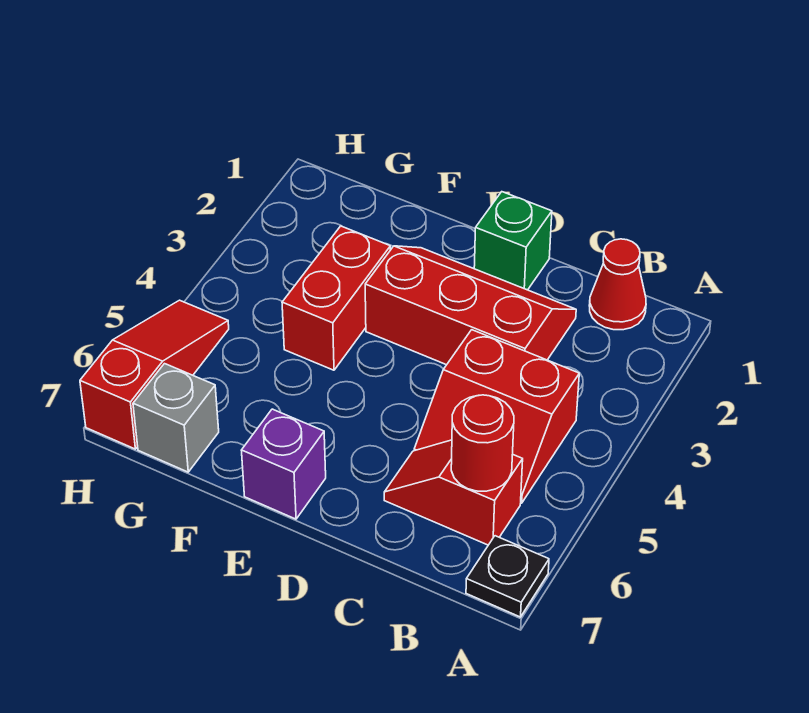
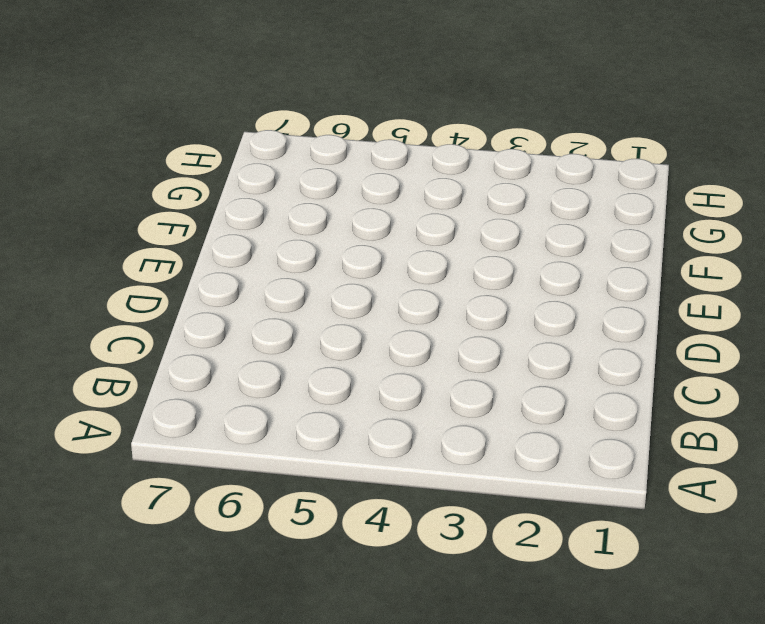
none -> black 1x1 plate [466,536,549,617]
none -> red 1x1 cone [589,239,646,330]

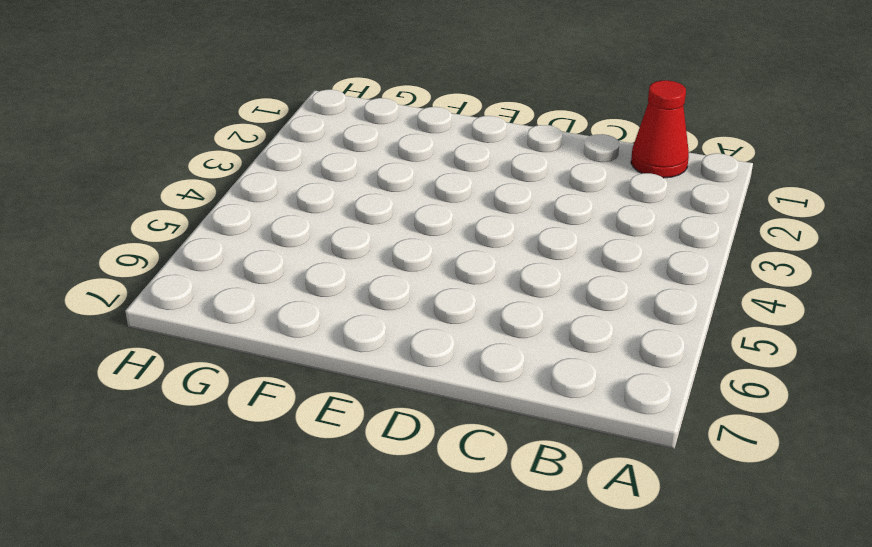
none -> black 1x1 plate [466,536,549,617]
none -> red 2x2 slope [414,330,579,503]

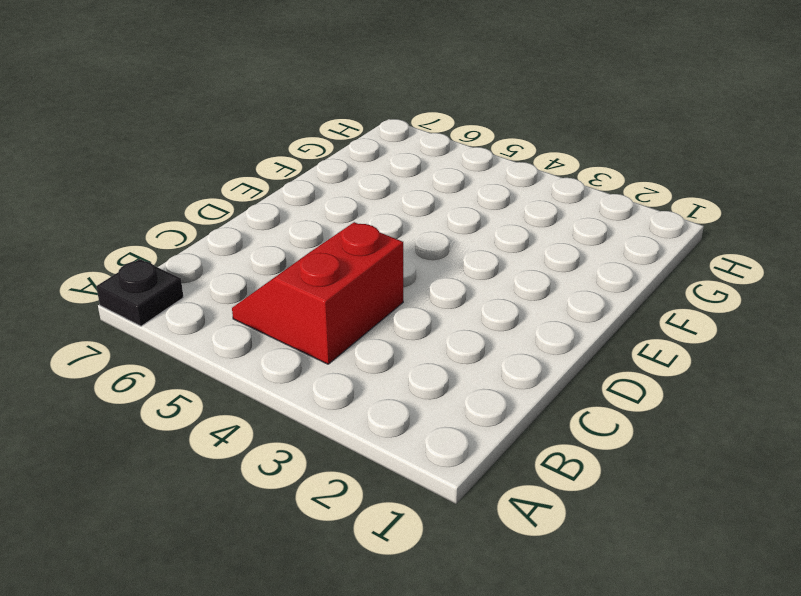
none -> red 1x1 cone [589,239,646,330]
none -> red 1x2 slope [384,440,523,545]

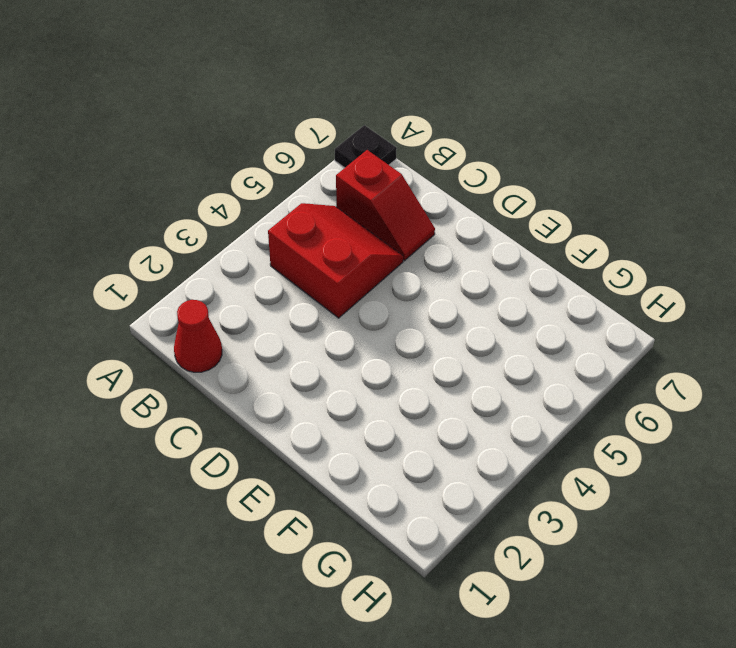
none -> red 2x3 slope [365,246,576,365]
none -> green 1x1 brick [474,192,552,290]

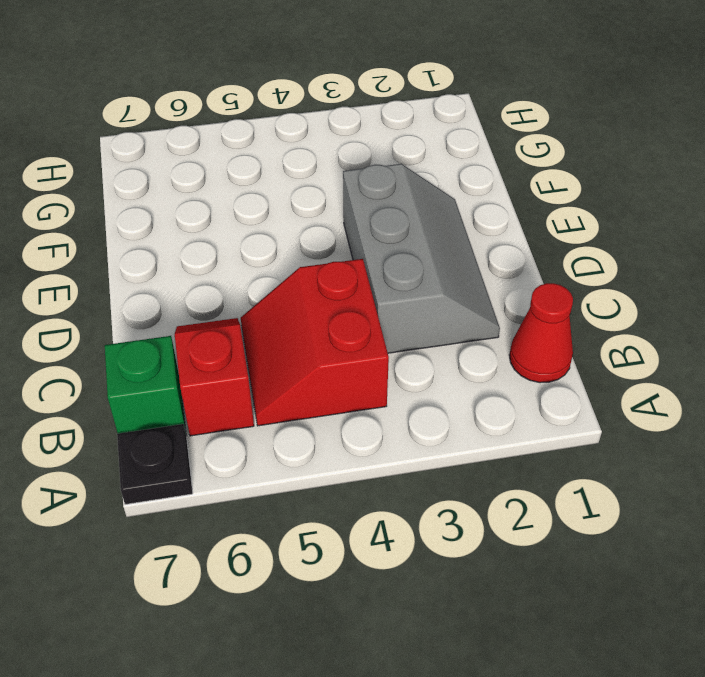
green 1x1 brick [105,336,186,434] -> green 1x1 brick moved to [474,192,552,290]
grey 2x3 slope [343,164,500,353] -> red 2x3 slope [365,246,576,365]
none -> purple 1x1 brick [241,409,326,519]
none -> red 1x2 brick [282,226,390,370]

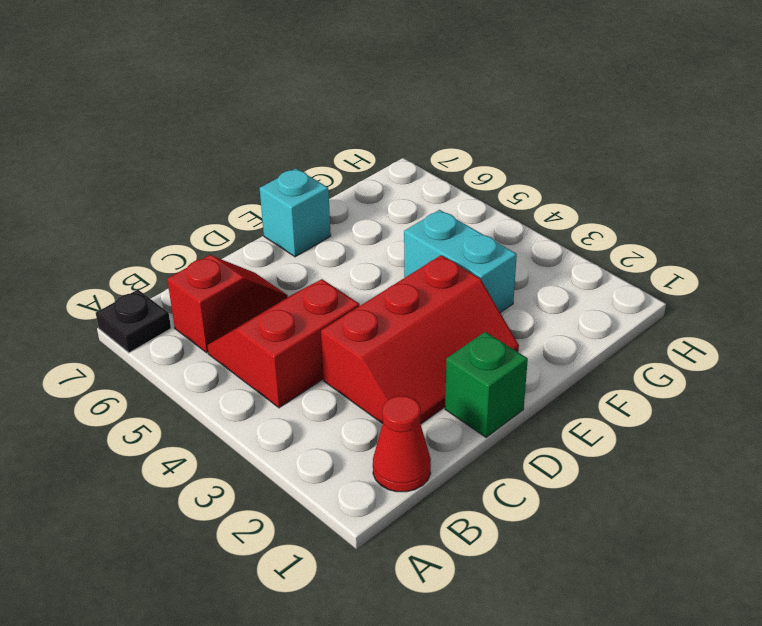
cyan 1x1 brick [260,169,331,257] -> purple 1x1 brick [241,409,326,519]
cyan 1x2 brick [404,210,517,313] -> red 1x2 brick [282,226,390,370]
none -> grey 1x1 brick [133,364,219,472]
none -> red 1x3 slope [80,300,229,449]

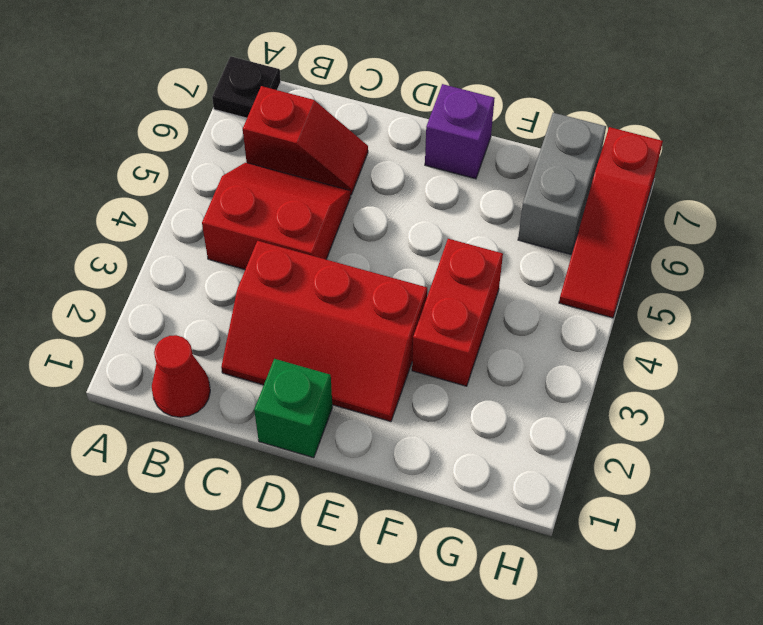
grey 1x2 brick [518,113,606,254] -> grey 1x1 brick [133,364,219,472]
none -> red 1x1 round brick [451,395,514,491]

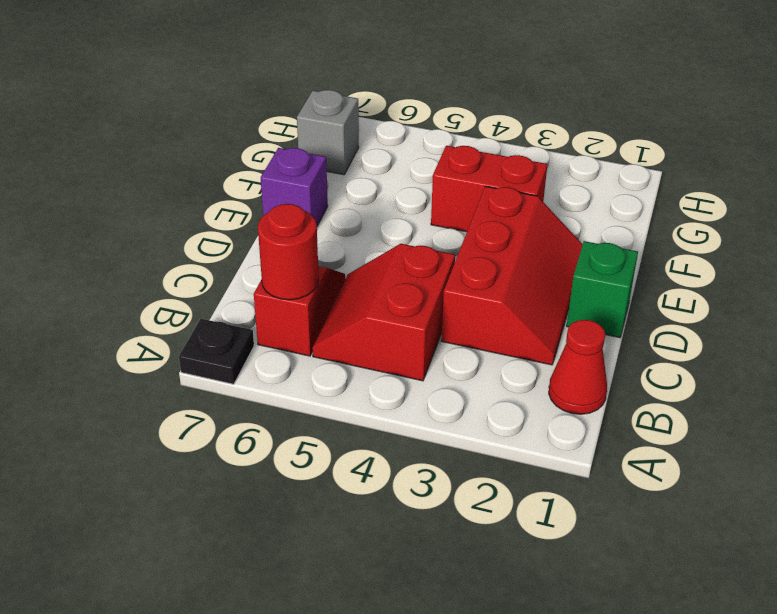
none -> red 1x3 slope [80,300,229,449]

